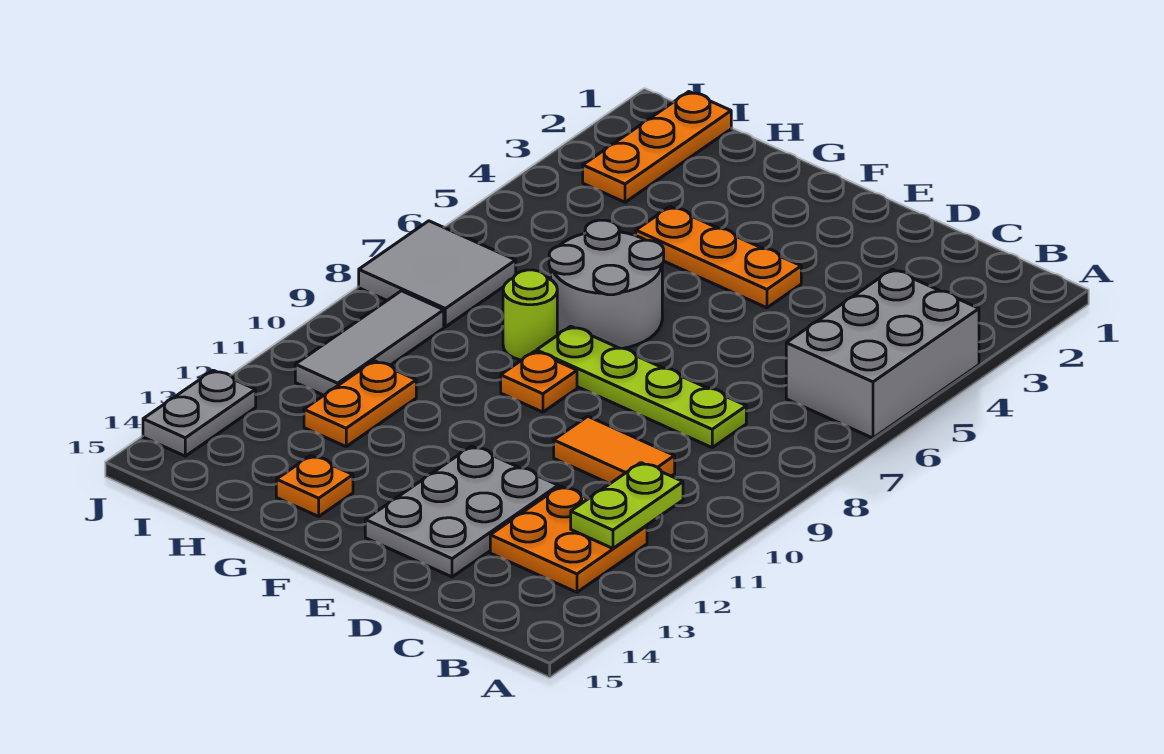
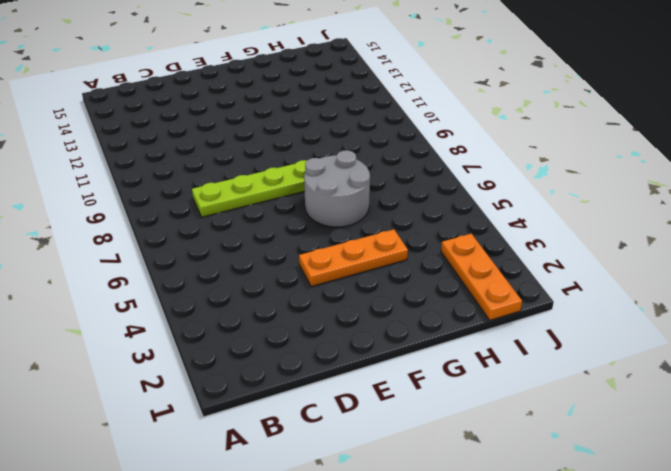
none -> grey 2x3 brick [786,269,979,438]
none -> orange 2x2 plate [490,486,647,592]
none -> orange 1x2 tile [554,416,675,484]

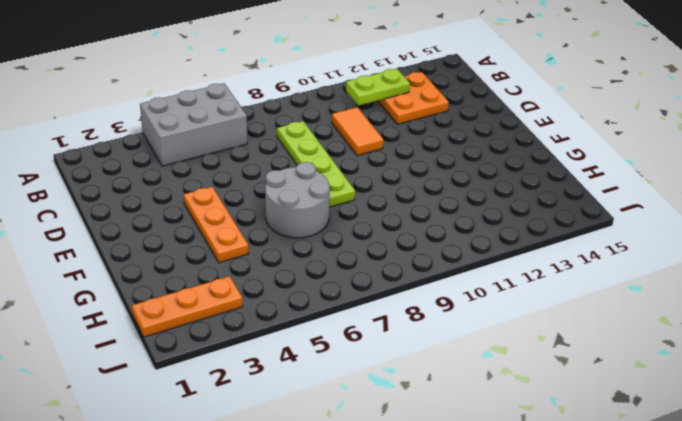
none -> grey 2x3 plate [365,446,558,577]
none -> orange 1x1 plate [501,351,577,412]
none -> lime 1x1 round brick [503,270,557,360]

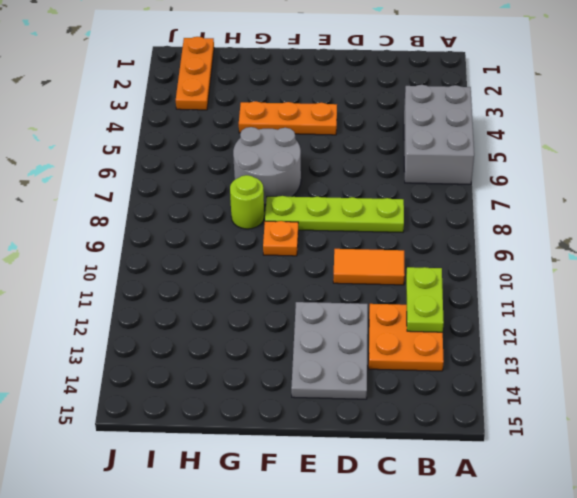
none -> orange 1x1 plate [276,456,353,516]
none -> orange 1x2 plate [304,361,416,446]
none -> grey 2x2 tile [359,221,516,327]

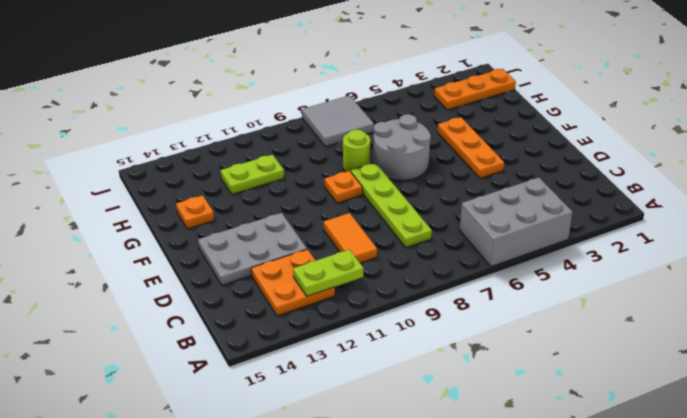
lime 1x2 plate [221,155,284,194] -> orange 1x2 plate [304,361,416,446]
none -> grey 1x3 tile [295,291,444,395]
none -> grey 1x2 plate [143,370,256,456]

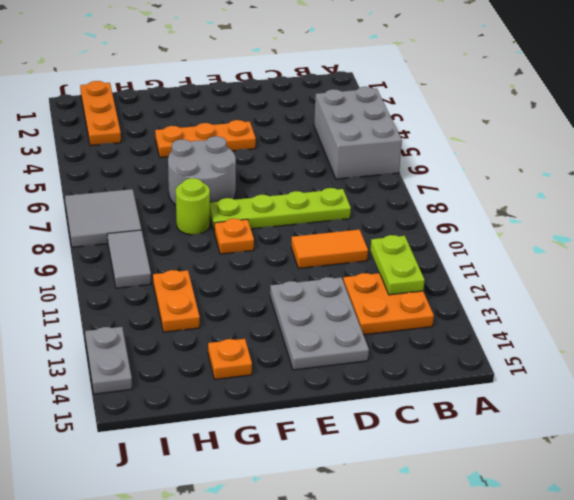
grey 1x2 tile [107,230,151,288] -> grey 1x3 tile [295,291,444,395]

